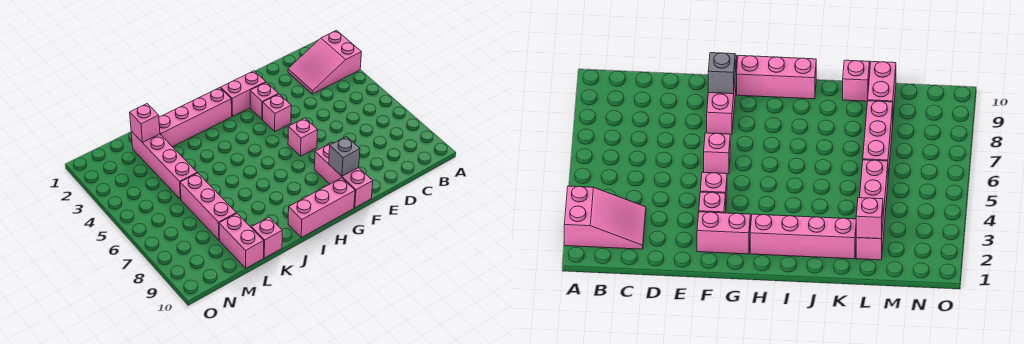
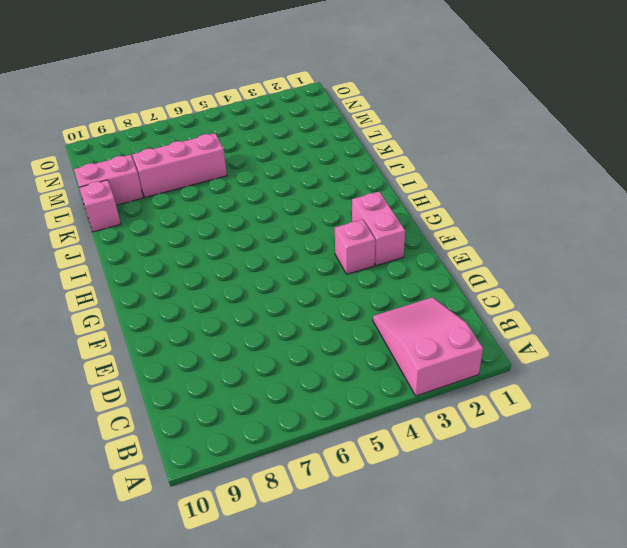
none -> pink 1x1 brick [263,94,291,131]
none -> pink 1x1 brick [288,118,318,156]
none -> pink 1x3 brick [314,143,373,208]

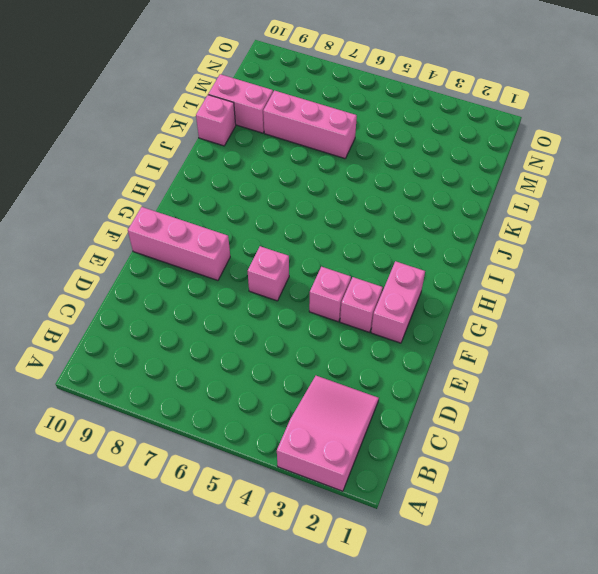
none -> pink 1x3 brick [288,178,355,238]
none -> pink 1x4 brick [159,88,232,147]
none -> pink 1x4 brick [131,131,197,200]

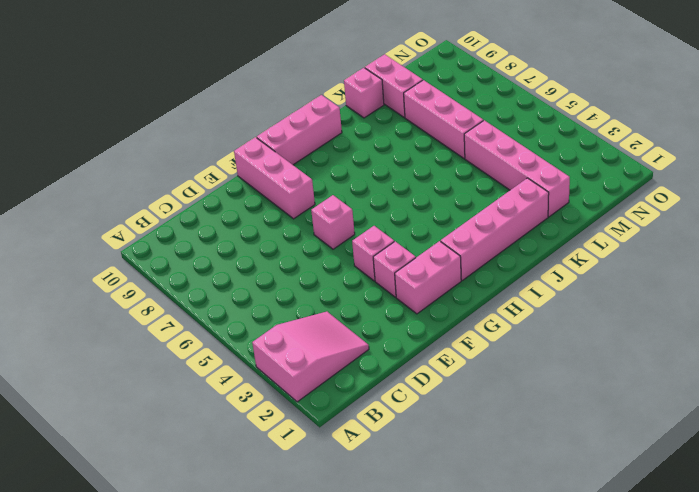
none -> grey 1x1 brick [329,137,360,176]
none -> pink 1x1 brick [130,104,160,142]

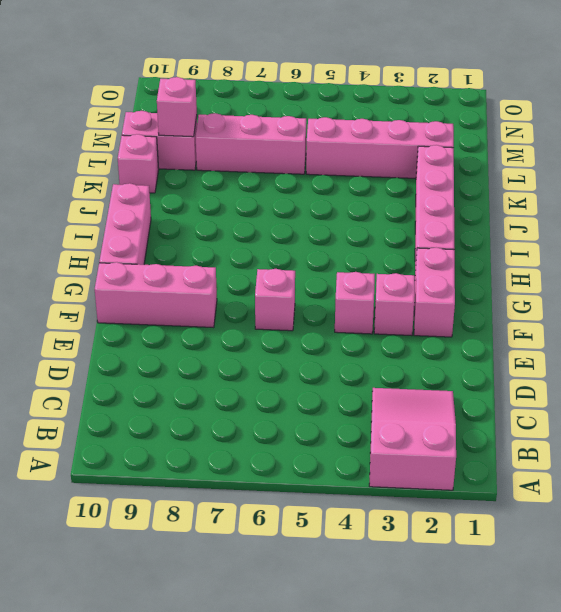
pink 1x1 brick [157,77,197,137] -> pink 1x1 brick moved to [130,104,160,142]
none -> grey 1x1 brick [329,137,360,176]

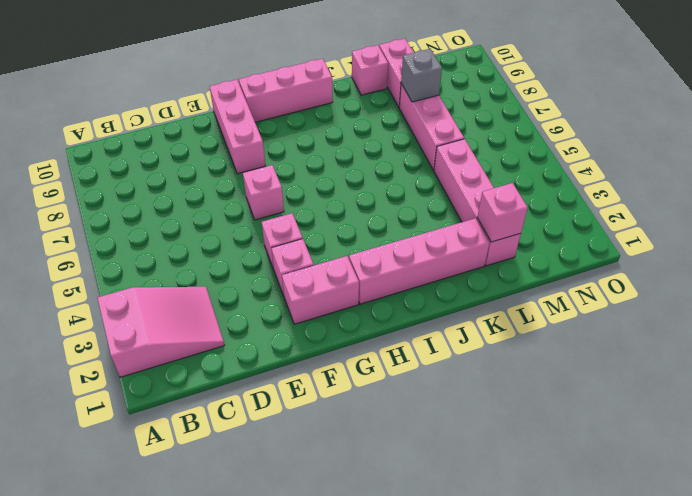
grey 1x1 brick [401,49,442,102] -> grey 1x1 brick moved to [329,137,360,176]

